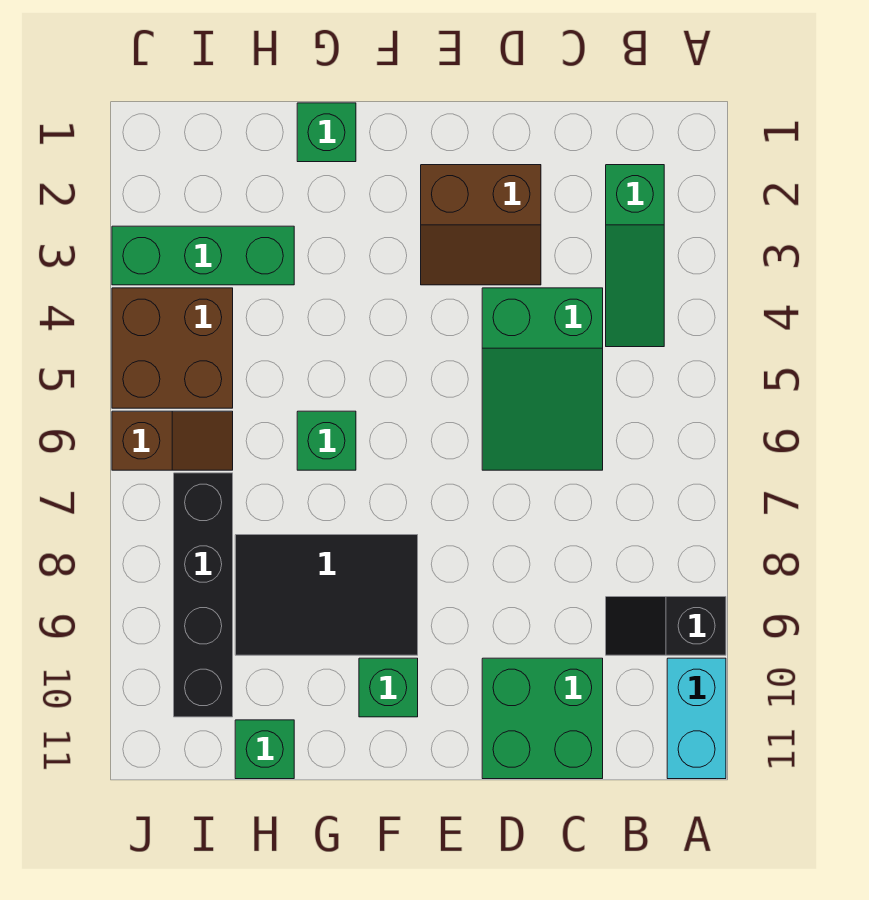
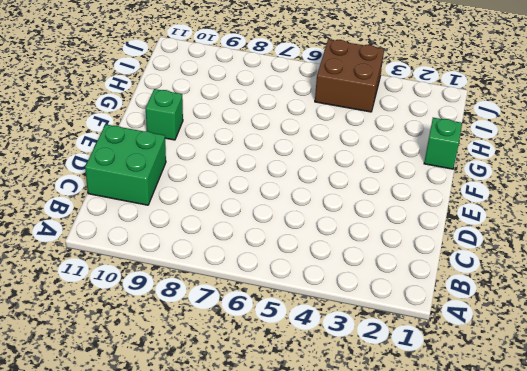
none -> black 1x2 slope [606,597,726,655]
none -> cyan 1x2 brick [667,658,726,779]
none -> green 1x3 slope [606,165,664,347]

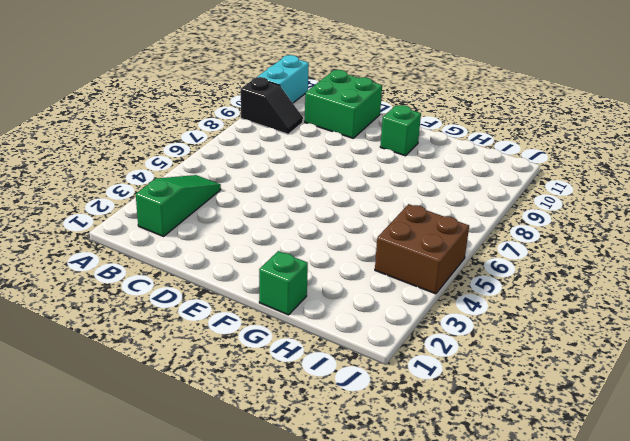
none -> green 2x3 slope [482,288,603,470]
none -> brown 2x2 slope [421,165,541,285]
none -> black 2x3 tile [235,535,418,655]

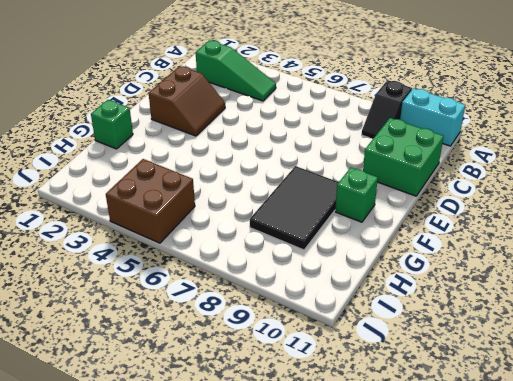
none -> green 2x3 slope [482,288,603,470]
none -> green 1x1 brick [297,411,356,470]
none -> green 1x3 brick [112,226,294,285]

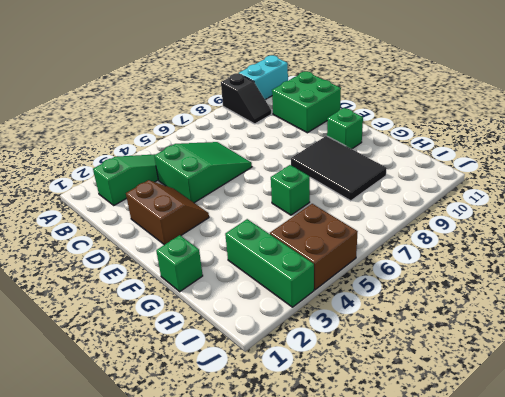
none -> green 1x1 brick [235,720,294,779]
none -> brown 1x2 slope [112,411,233,470]
none -> black 1x4 brick [174,473,233,717]

